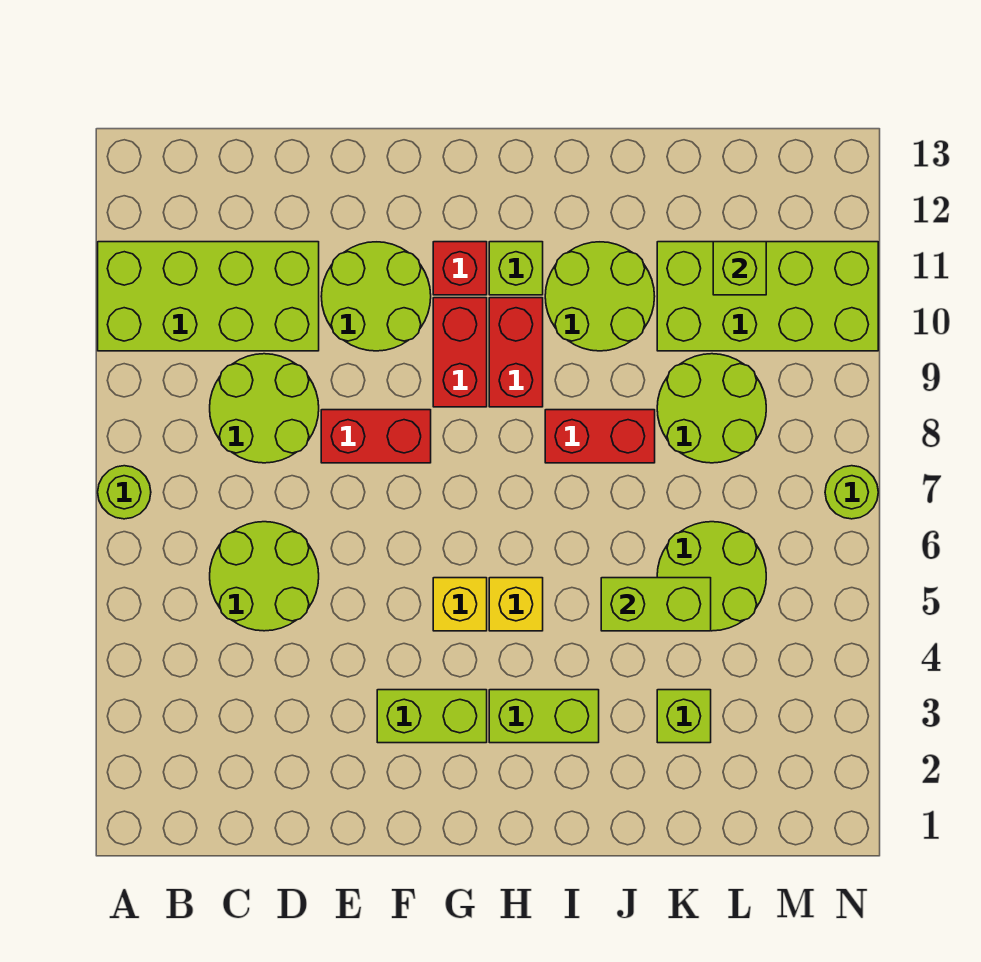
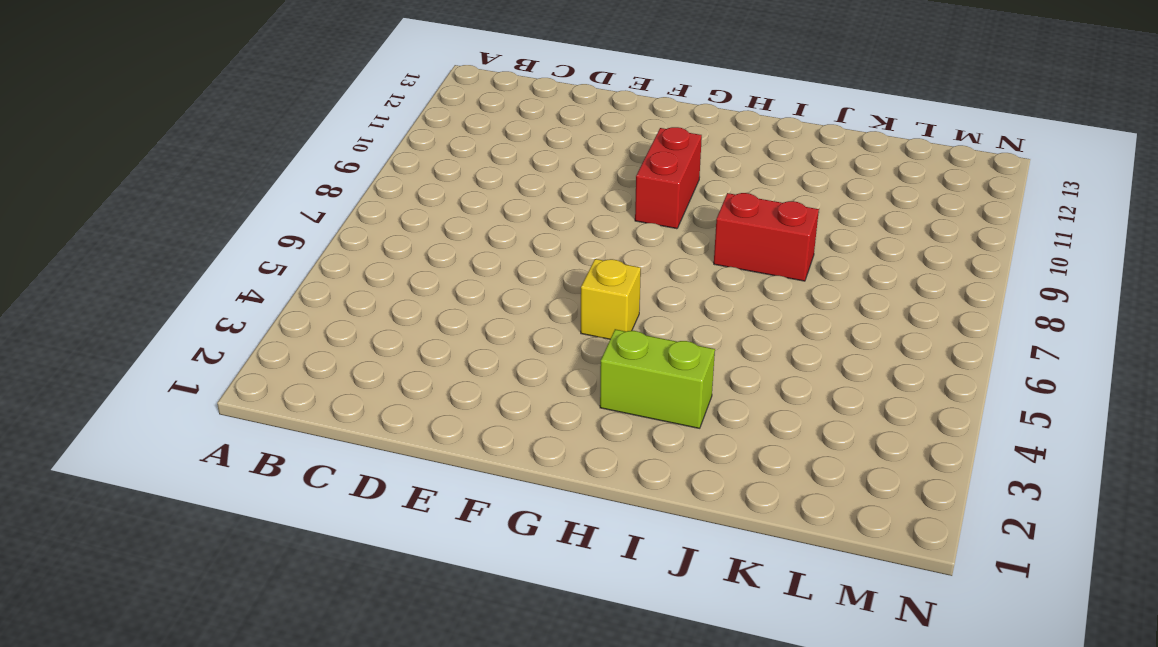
none -> lime 1x1 round brick [98,466,151,519]
none -> lime 2x4 brick [98,242,319,351]
none -> lime 2x2 round brick [210,522,319,631]

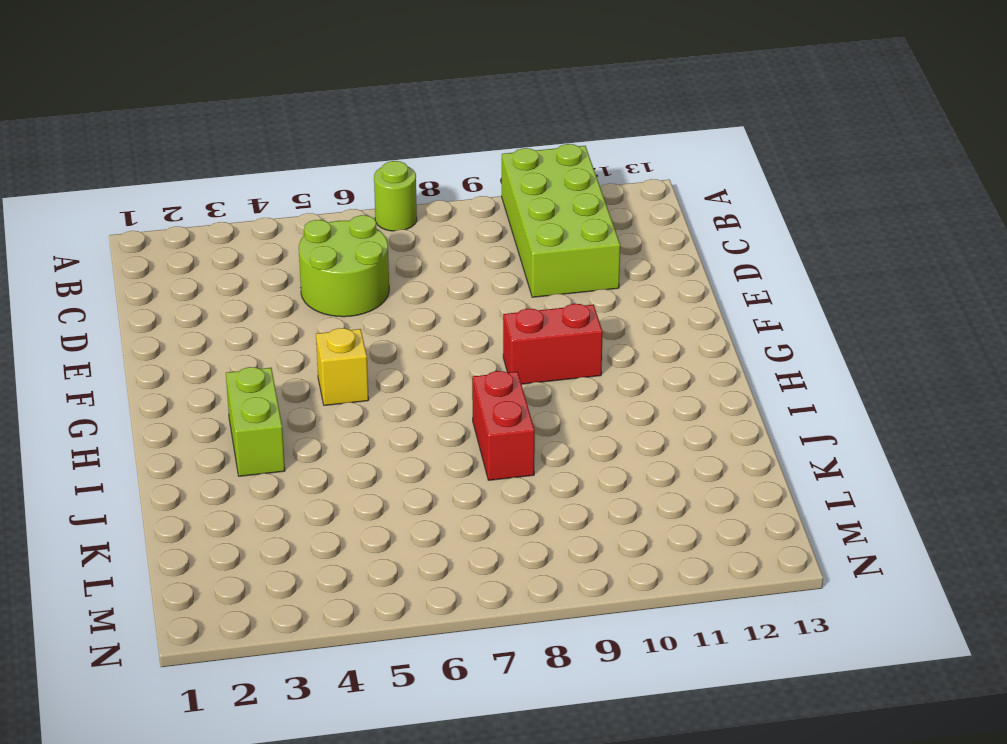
none -> lime 2x2 round brick [210,354,319,463]
none -> red 1x2 brick [321,410,431,463]
none -> lime 2x2 round brick [321,242,431,351]

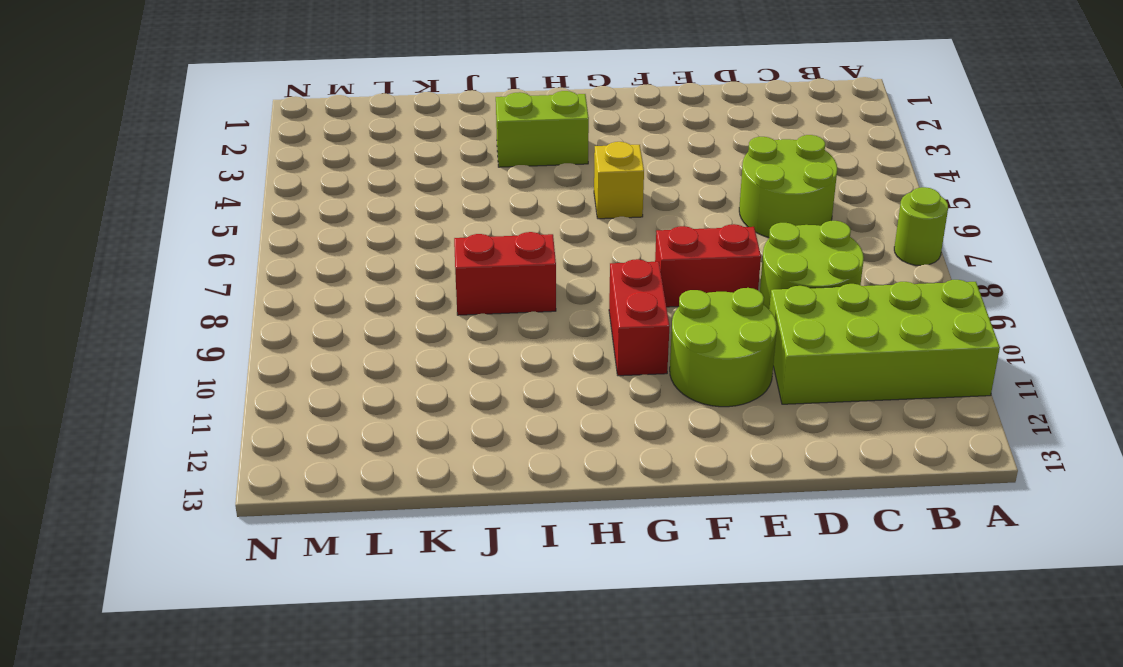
none -> lime 1x2 brick [377,690,487,743]
none -> red 1x1 brick [433,242,487,295]
none -> yellow 1x1 brick [489,578,543,631]

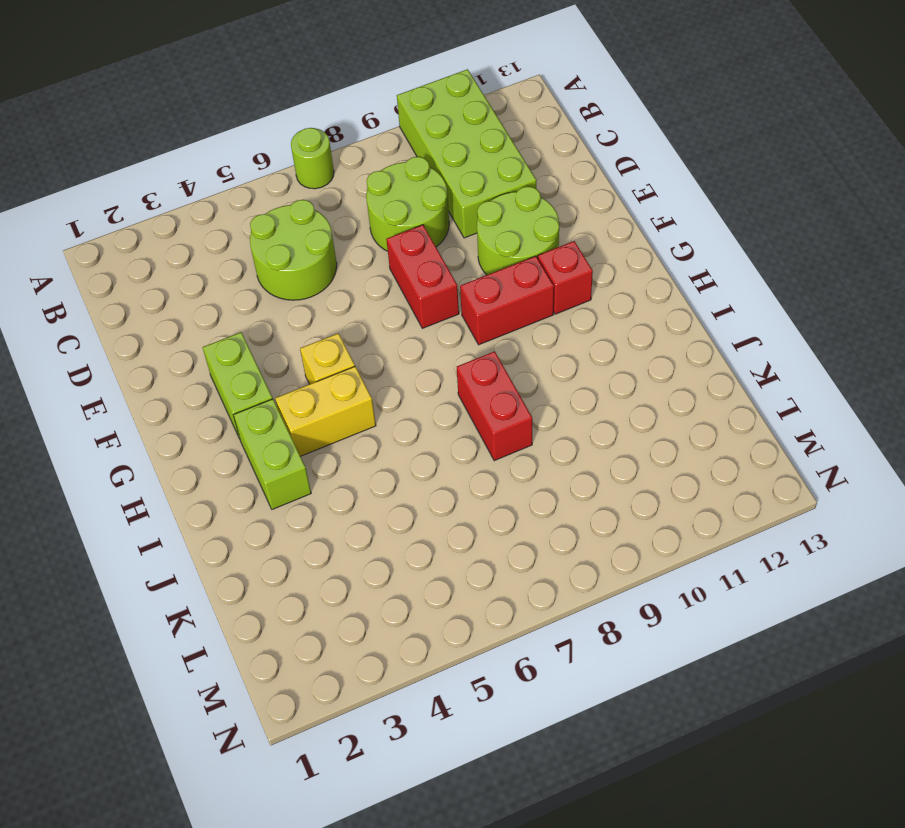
yellow 1x2 brick [275,366,376,456] -> yellow 1x1 brick [489,578,543,631]
none -> red 1x2 brick [489,298,543,407]
none -> lime 1x1 brick [489,242,543,295]
none -> lime 2x2 round brick [545,242,655,351]

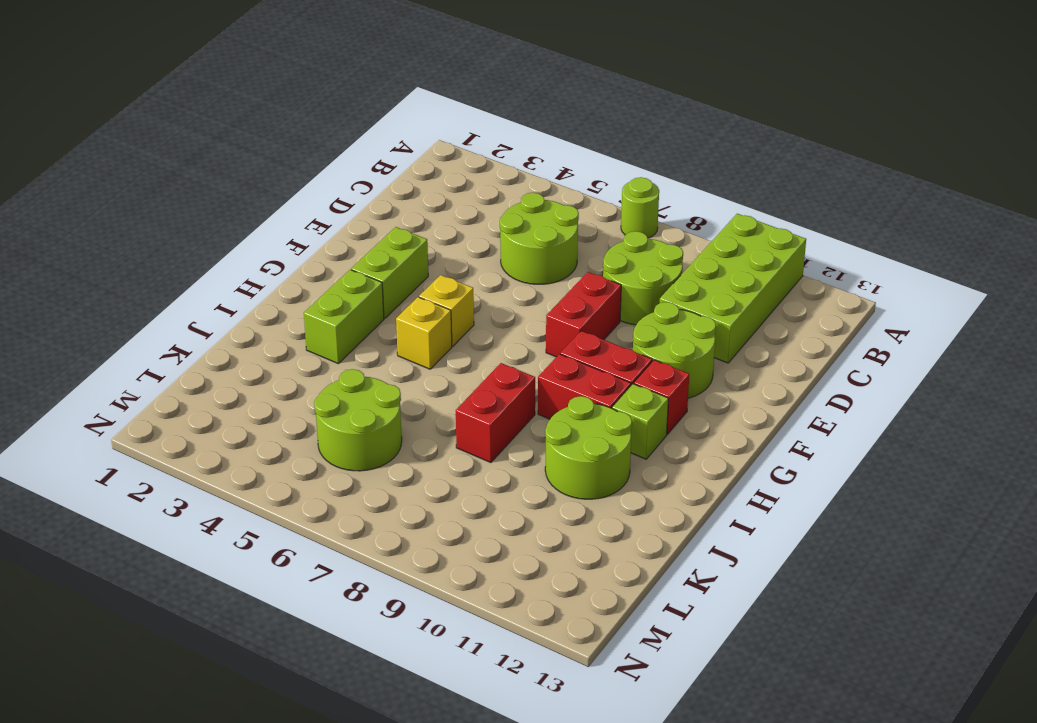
none -> lime 1x1 brick [657,690,711,743]
none -> lime 2x2 round brick [657,354,766,463]
none -> lime 2x4 brick [657,242,878,351]

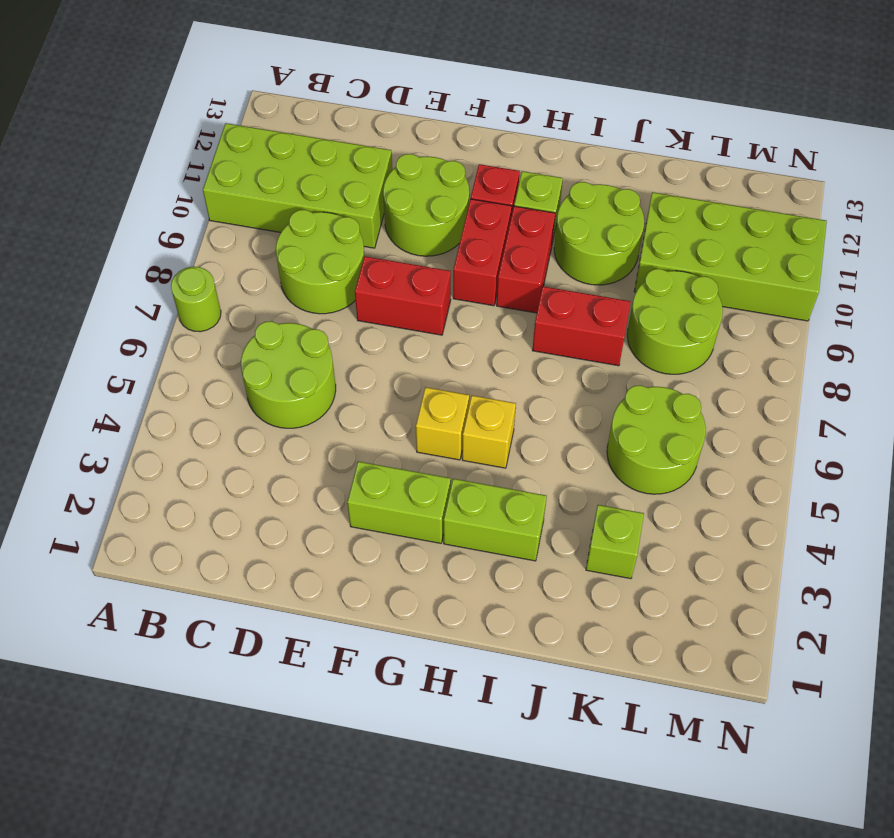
none -> lime 1x1 round brick [825,466,878,519]
none -> lime 1x2 brick [601,578,711,631]
none -> lime 1x1 brick [713,242,766,295]

